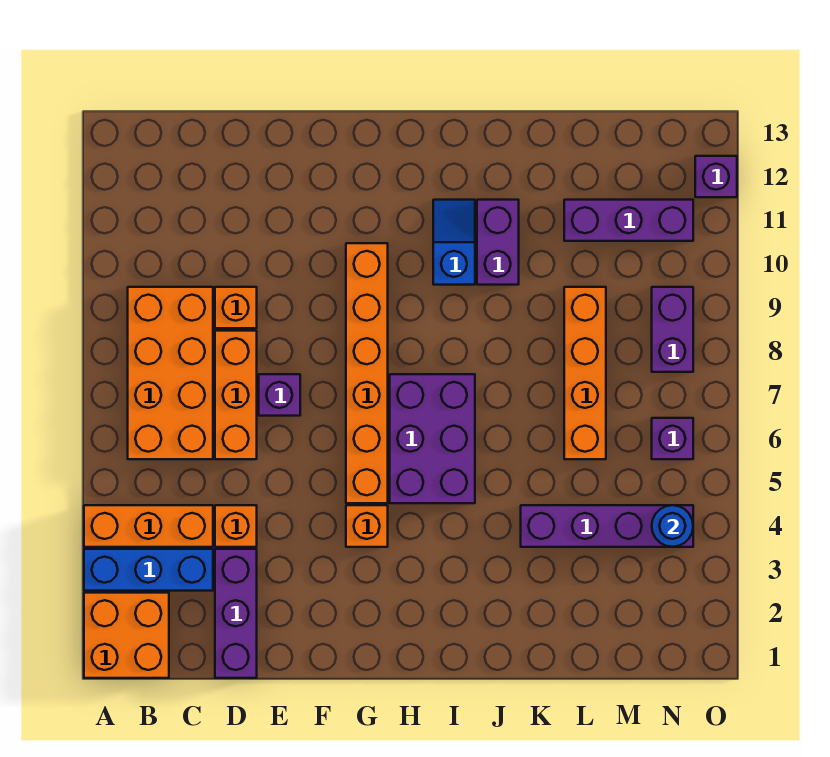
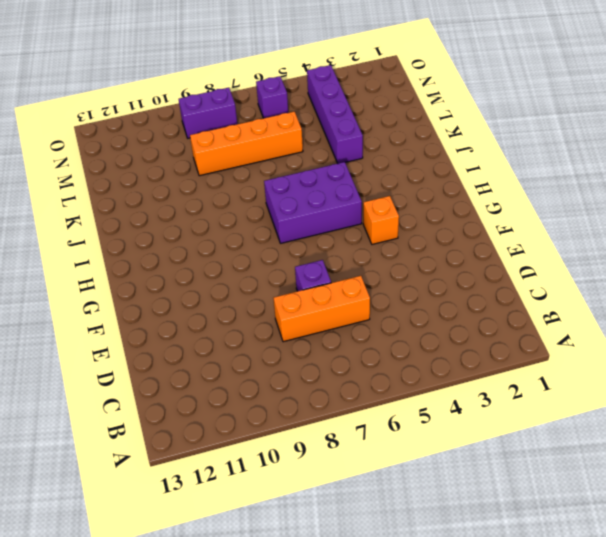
none -> orange 2x2 brick [84,593,169,678]
none -> blue 1x3 brick [84,549,213,591]
none -> orange 1x3 brick [84,505,213,547]

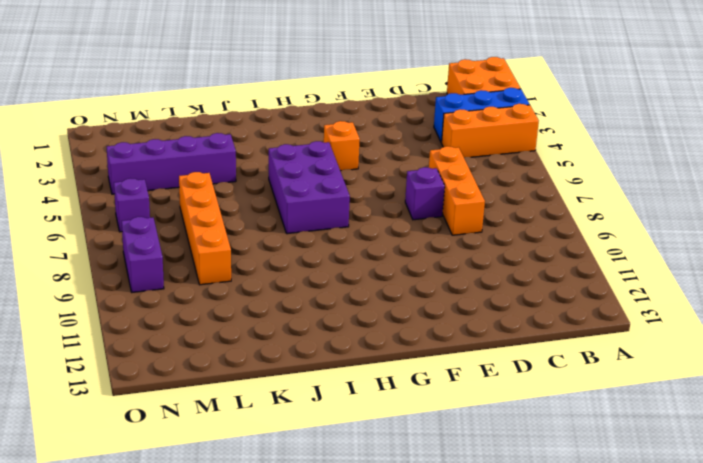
none -> orange 2x4 brick [128,287,213,459]
none -> purple 1x3 brick [215,549,257,678]
none -> orange 1x1 brick [215,505,257,547]

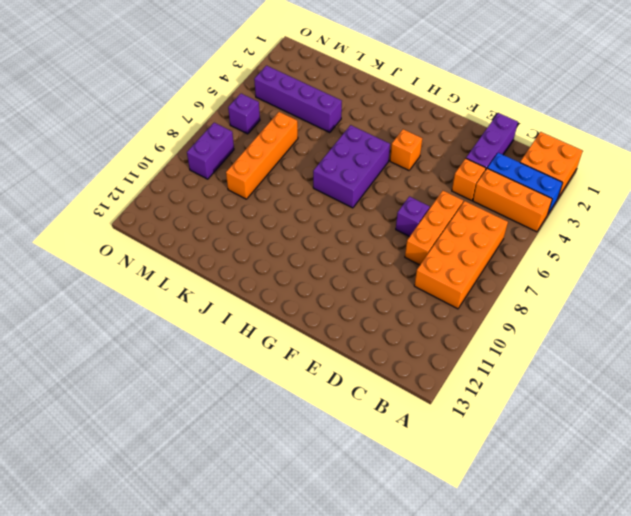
none -> orange 1x1 brick [215,287,257,328]
none -> orange 1x6 brick [346,243,388,503]
none -> blue 1x2 slope [433,200,475,285]

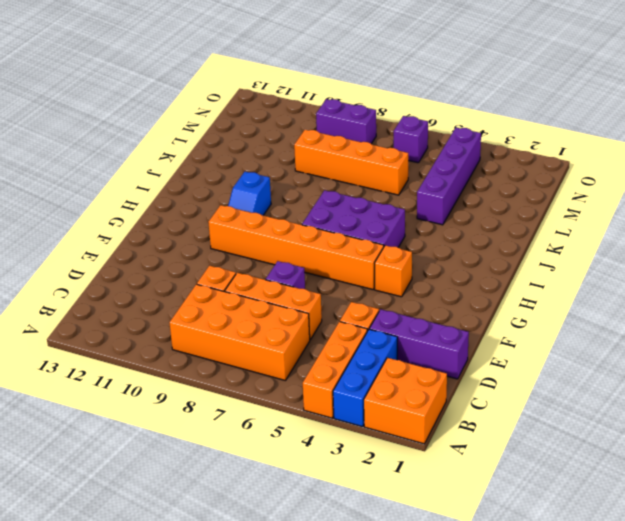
blue 1x2 slope [228,172,271,215] -> blue 1x2 slope turned to [433,200,475,285]
none -> purple 1x2 brick [477,200,519,285]
none -> purple 1x3 brick [564,200,693,241]
none -> purple 1x1 brick [695,156,737,197]

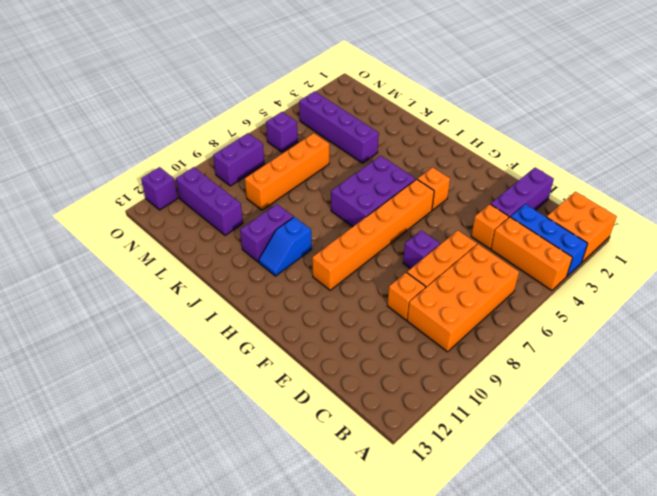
none -> blue 1x1 round brick [652,505,693,547]

